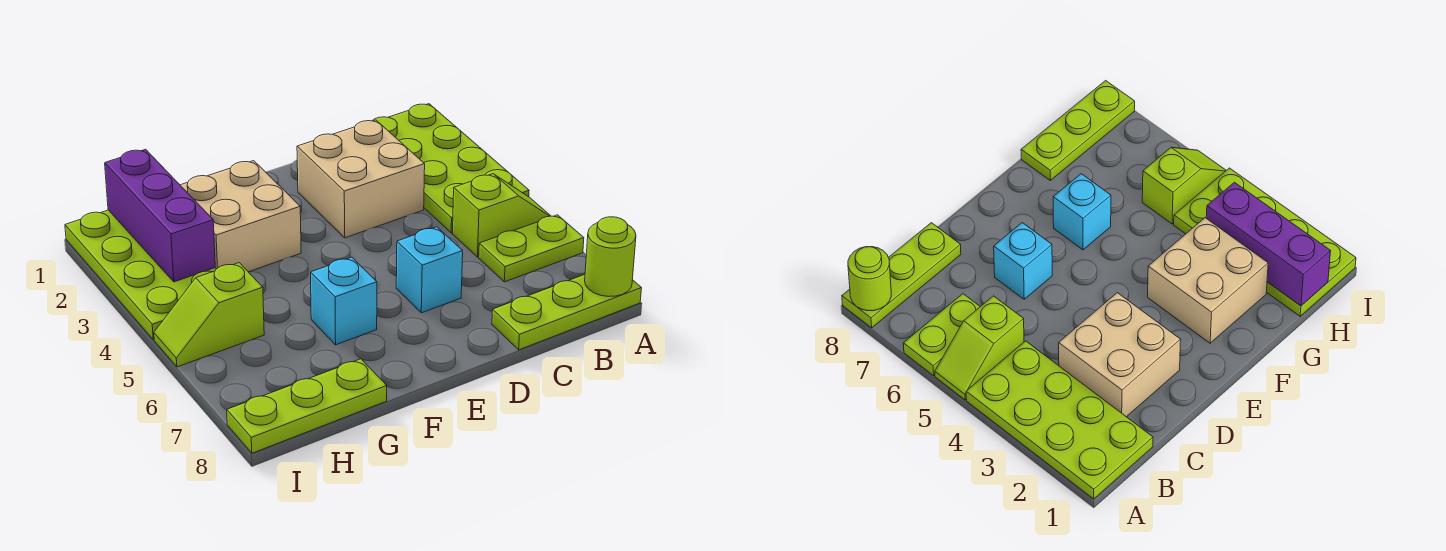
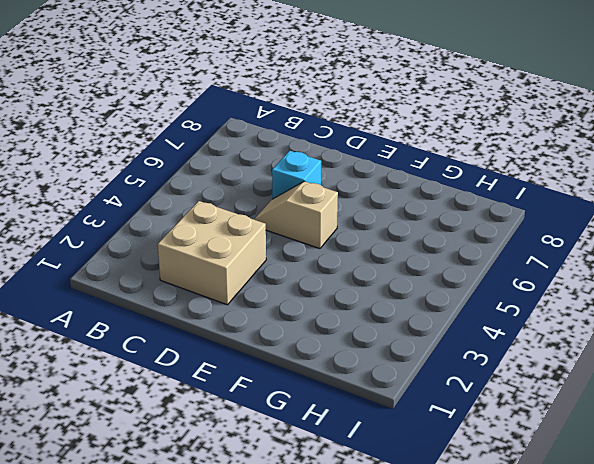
tan 1x2 slope [254,181,338,249] -> none
none -> lime 2x4 plate [372,104,529,233]
none -> lime 1x2 slope [452,174,550,257]
none -> lime 1x2 plate [479,215,584,282]

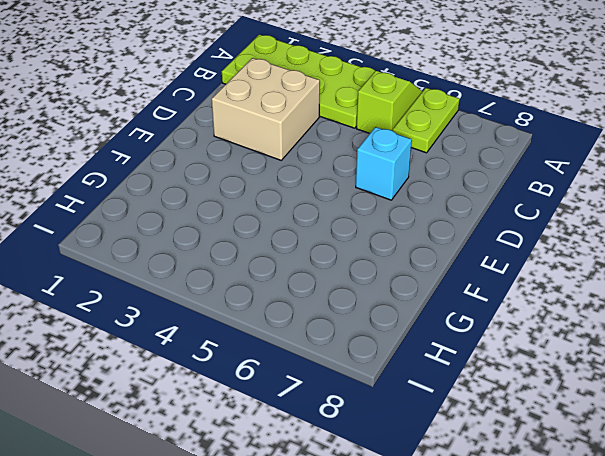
none -> lime 1x3 plate [492,274,642,350]
none -> tan 2x2 brick [180,161,301,272]
none -> cyan 1x1 brick [311,257,377,345]

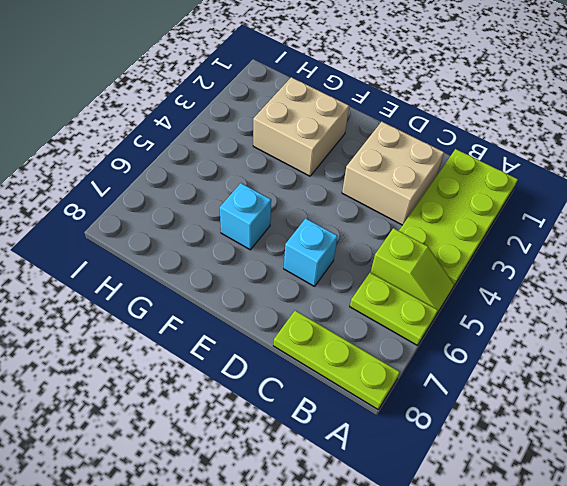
none -> lime 1x3 plate [227,359,387,453]
none -> lime 2x4 plate [65,210,216,340]
none -> lime 1x2 slope [154,263,264,367]

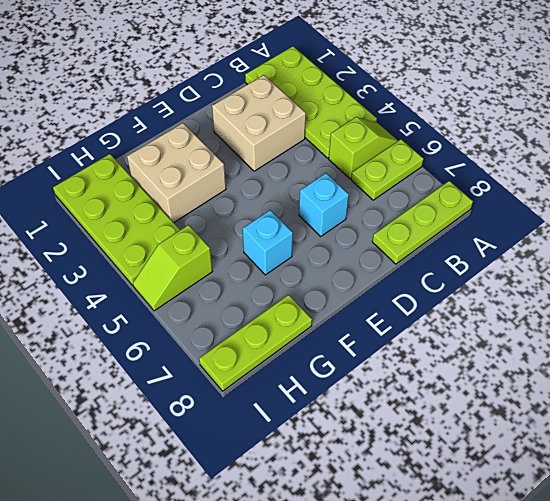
none -> lime 1x1 round brick [585,217,636,297]
none -> purple 1x3 brick [105,149,215,282]

